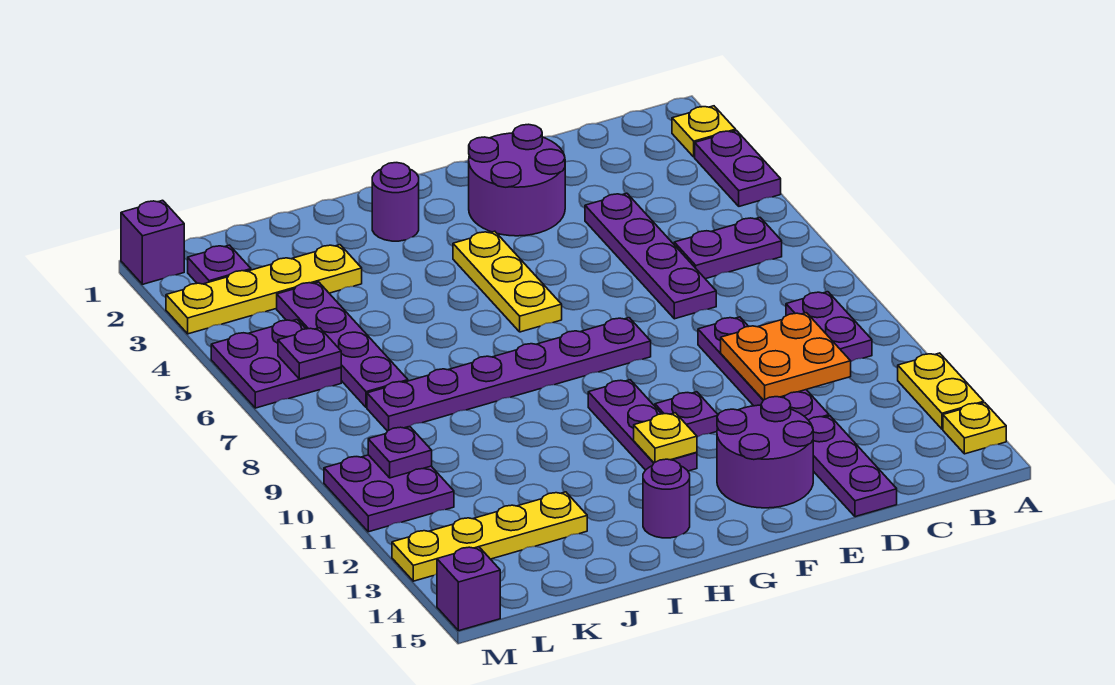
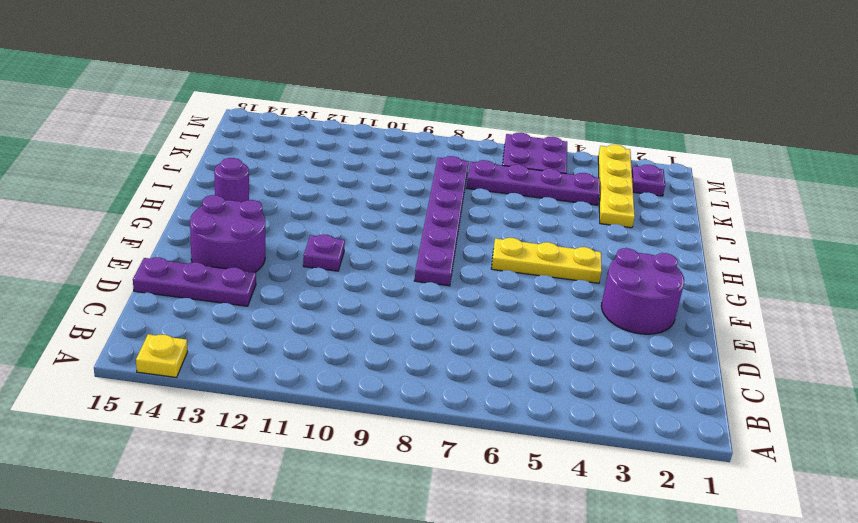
none -> yellow 1x1 plate [672,106,736,157]
none -> purple 1x2 plate [695,131,781,206]
none -> yellow 1x2 plate [898,353,984,429]

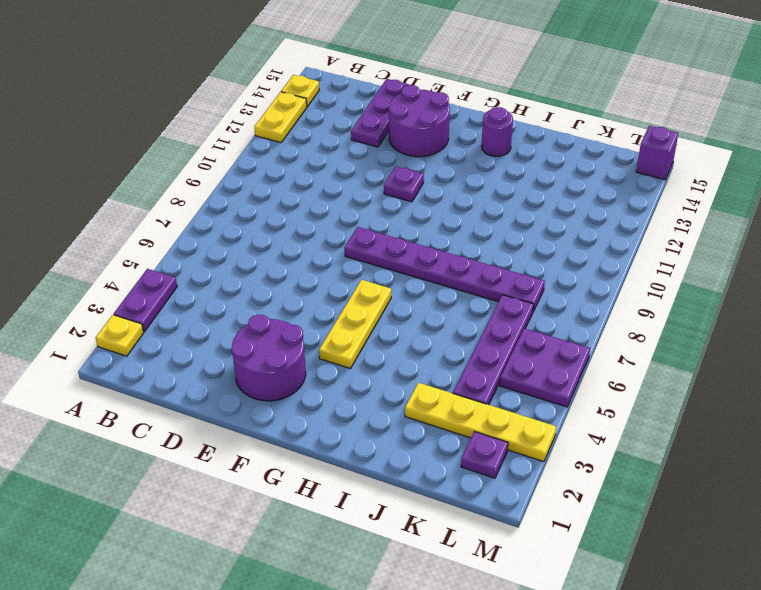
none -> purple 1x2 plate [674,218,782,279]
none -> purple 1x2 plate [786,292,872,361]
none -> purple 1x4 plate [585,193,716,319]

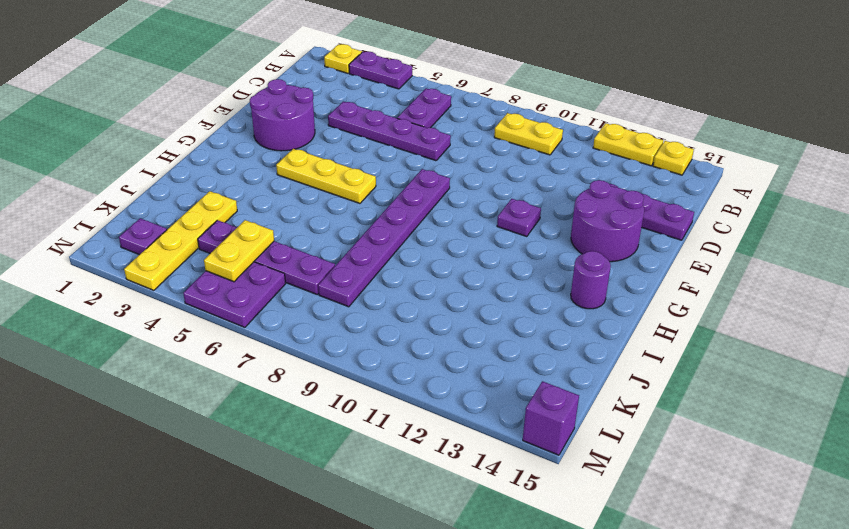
yellow 1x2 plate [494,113,563,155] -> purple 1x2 plate [786,292,872,361]
yellow 1x2 plate [204,220,274,282] -> none
none -> purple 1x4 plate [698,317,829,420]
none -> purple 1x3 plate [588,380,697,471]
none -> purple 1x1 round brick [372,163,419,241]

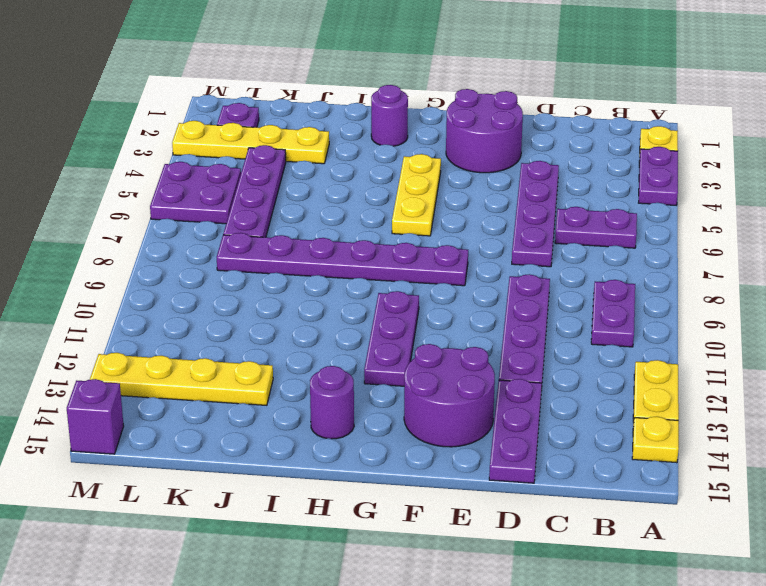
none -> purple 1x1 plate [655,392,718,437]
none -> purple 2x2 plate [324,455,454,532]
none -> purple 1x1 brick [121,200,184,284]

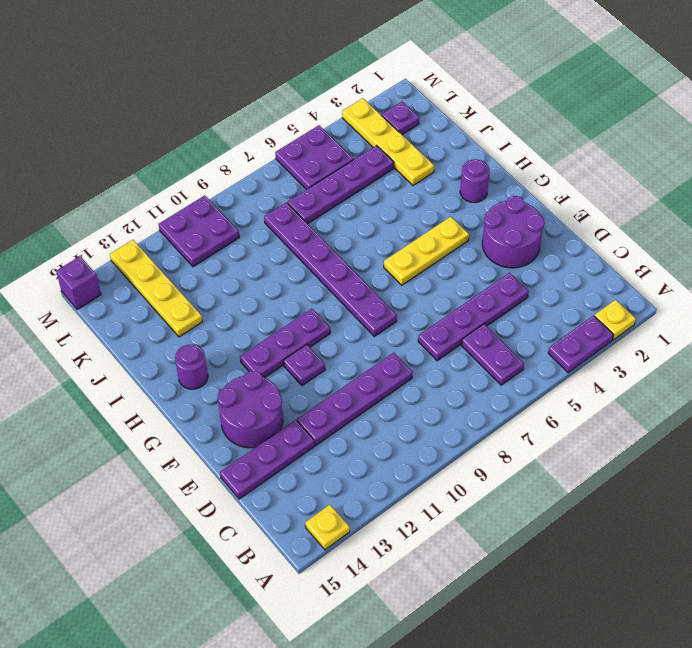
none -> yellow 1x2 plate [898,353,984,429]
none -> purple 1x2 plate [786,292,872,361]
none -> purple 1x1 brick [121,200,184,284]

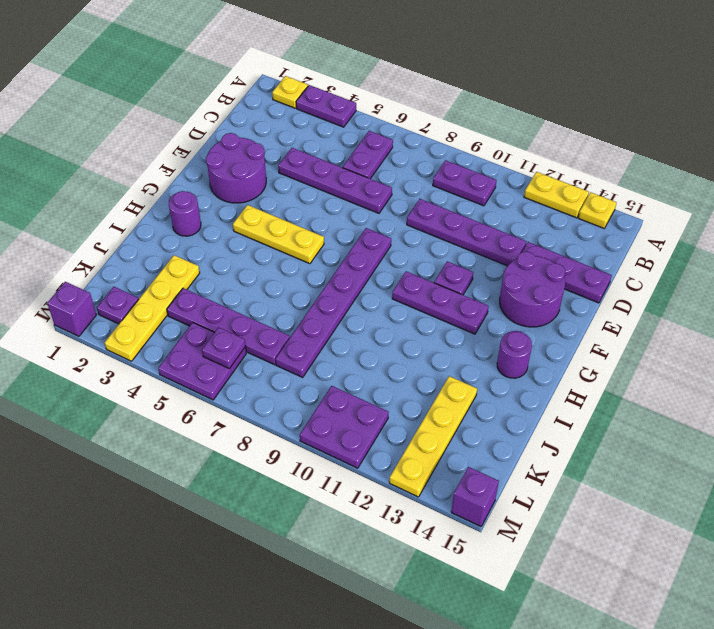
none -> orange 2x2 plate [721,313,851,400]
none -> yellow 1x1 plate [634,413,697,463]
none -> purple 1x1 plate [368,427,432,478]

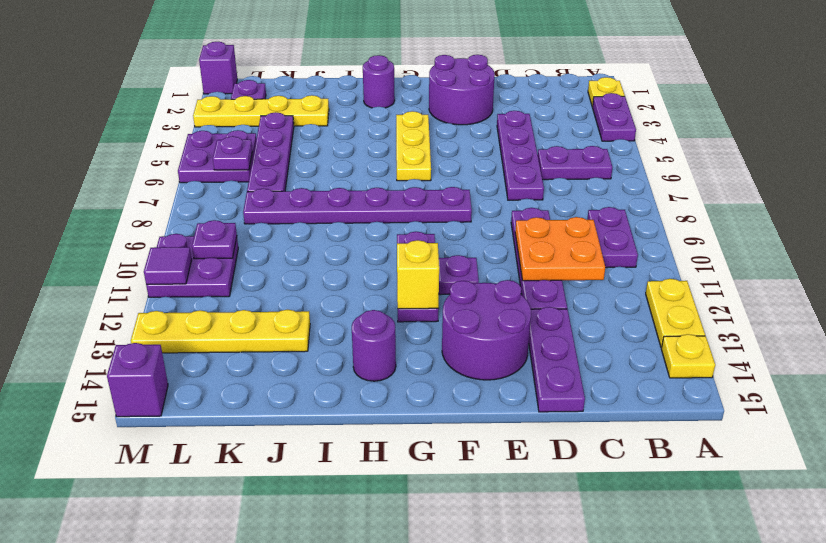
yellow 1x1 brick [397,240,439,309] -> yellow 1x1 plate [634,413,697,463]
purple 1x1 tile [144,247,192,284] -> none

